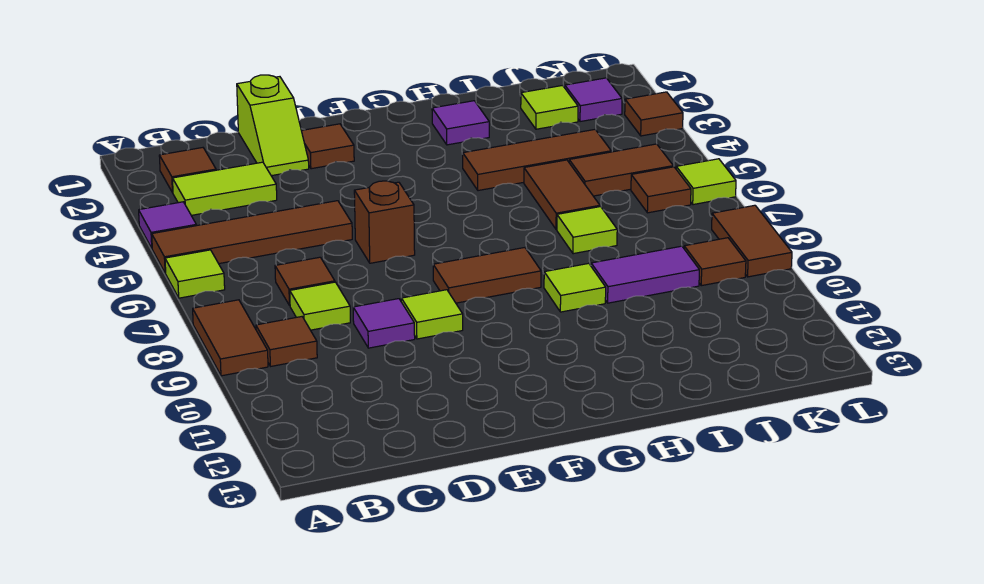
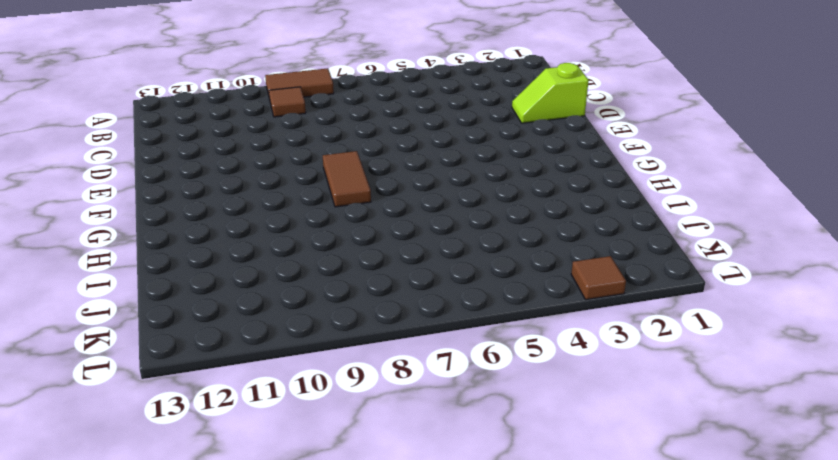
none -> purple 1x1 tile [139,202,196,248]
none -> brown 1x4 tile [152,201,352,273]
none -> lime 1x1 tile [165,250,225,298]

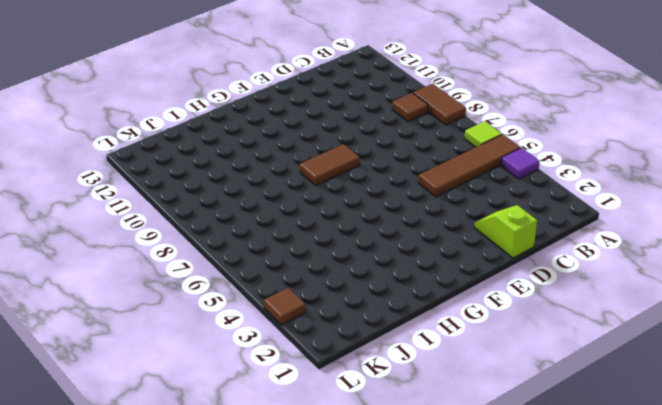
none -> brown 1x1 tile [159,148,216,193]
none -> lime 1x2 tile [172,162,277,215]
none -> brown 1x1 tile [275,257,335,305]

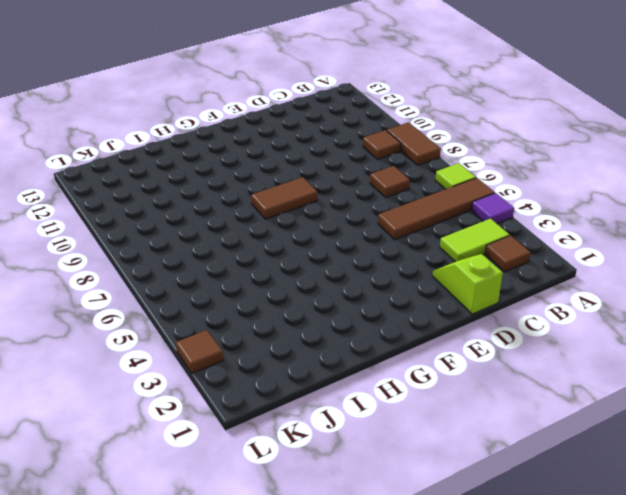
none -> lime 1x1 tile [290,282,350,330]
none -> purple 1x1 tile [353,299,415,348]
none -> brown 1x1 tile [301,124,354,169]

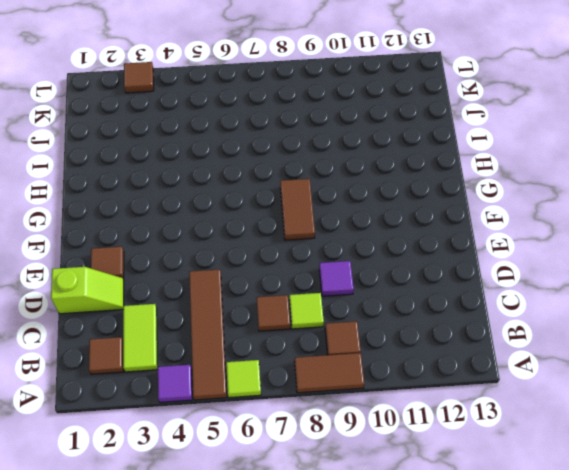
none -> brown 1x1 brick [354,181,415,263]
none -> lime 1x1 tile [401,290,463,339]
none -> purple 1x1 tile [432,101,489,145]

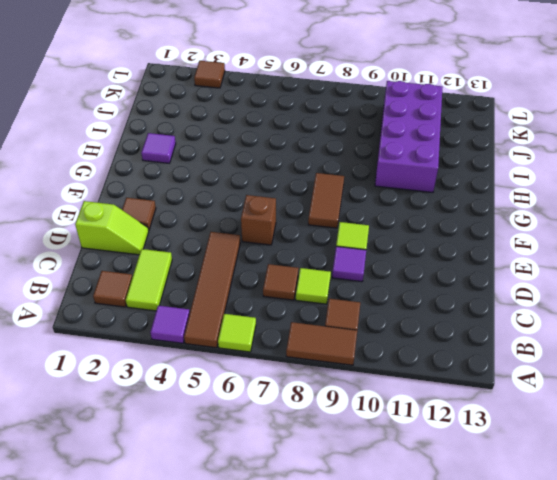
purple 2x4 brick [375,81,443,193] -> none
none -> brown 1x3 tile [463,130,611,191]
none -> lime 1x1 tile [544,263,606,312]
none -> brown 1x2 tile [524,160,600,229]

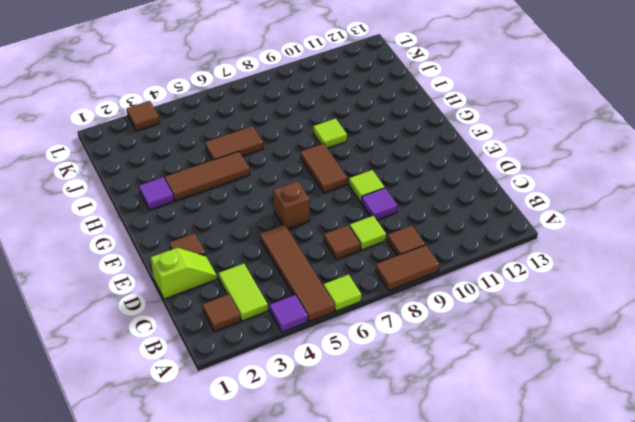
brown 1x3 tile [165,151,250,201] -> brown 1x3 tile turned to [463,130,611,191]
none -> lime 1x1 tile [557,207,617,254]
none -> purple 1x2 tile [591,246,699,303]
none -> lime 1x1 tile [521,86,578,129]

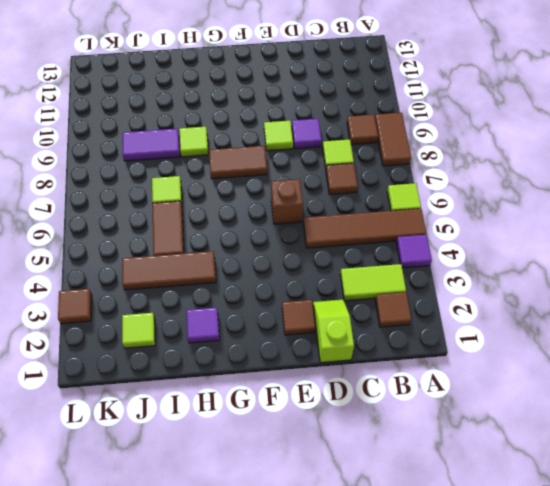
none -> brown 1x2 tile [569,144,673,196]
none -> purple 1x1 tile [565,78,622,122]
none -> brown 1x1 tile [631,167,691,213]

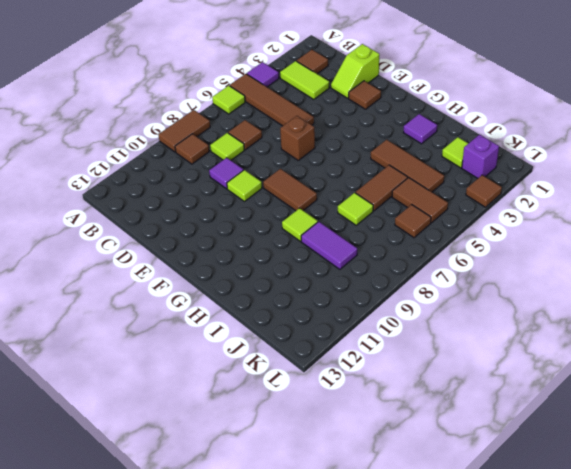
purple 1x1 brick [462,134,499,178] -> purple 1x1 tile [565,78,622,122]
none -> brown 1x1 tile [684,238,746,286]
none -> lime 1x1 tile [676,159,736,205]
none -> brown 1x2 tile [712,205,792,277]

